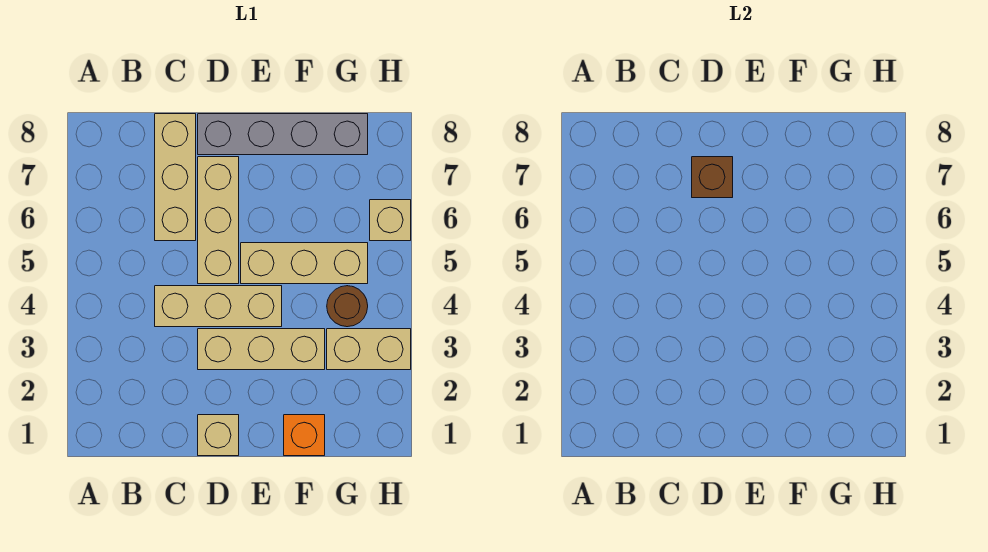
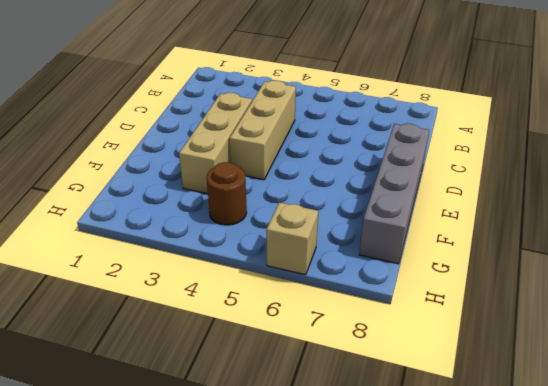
none -> tan 1x3 brick [155,114,196,241]
none -> tan 1x1 brick [198,415,239,456]
none -> tan 1x3 brick [198,157,239,284]

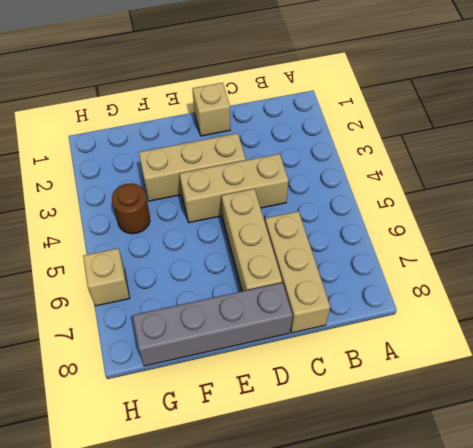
none -> tan 1x3 brick [241,243,368,284]
none -> orange 1x1 brick [284,415,325,456]
none -> tan 1x2 brick [327,329,411,370]

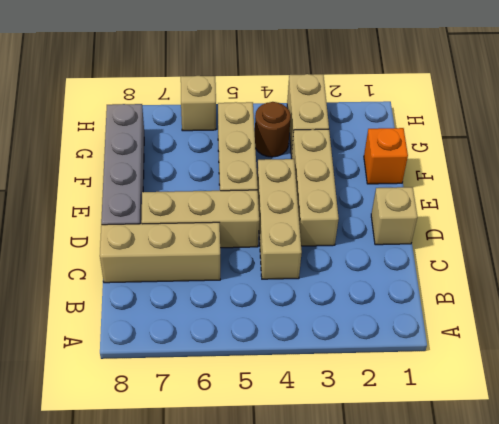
none -> brown 1x1 brick [692,157,733,198]

